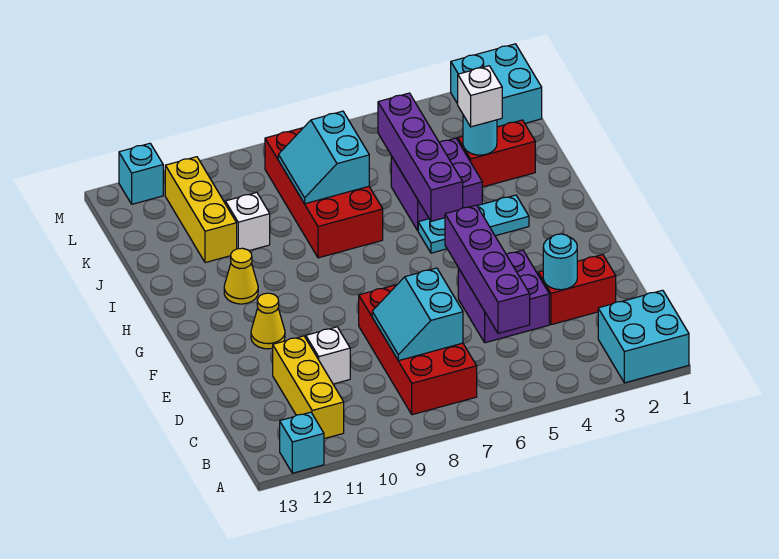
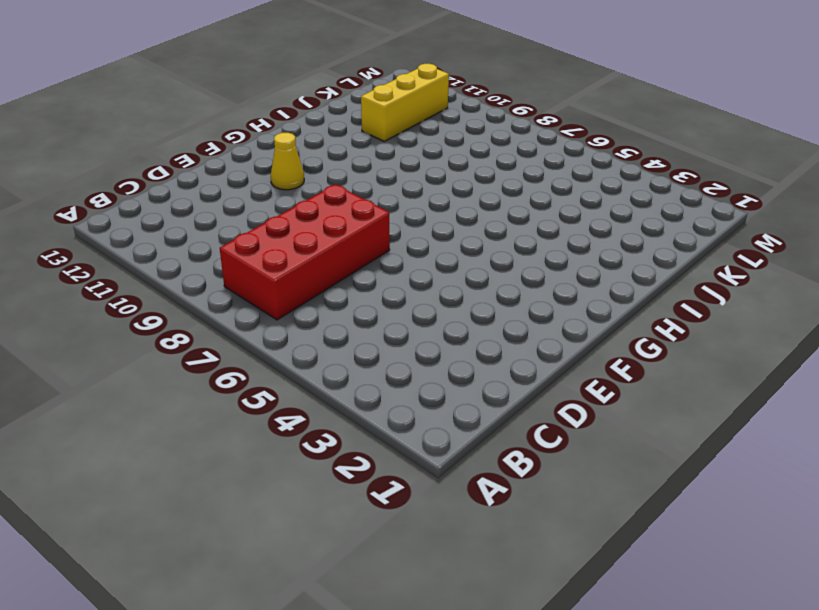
none -> cyan 2x2 brick [598,290,689,383]
none -> cyan 1x1 brick [280,412,324,473]
none -> yellow 1x3 brick [273,336,344,439]

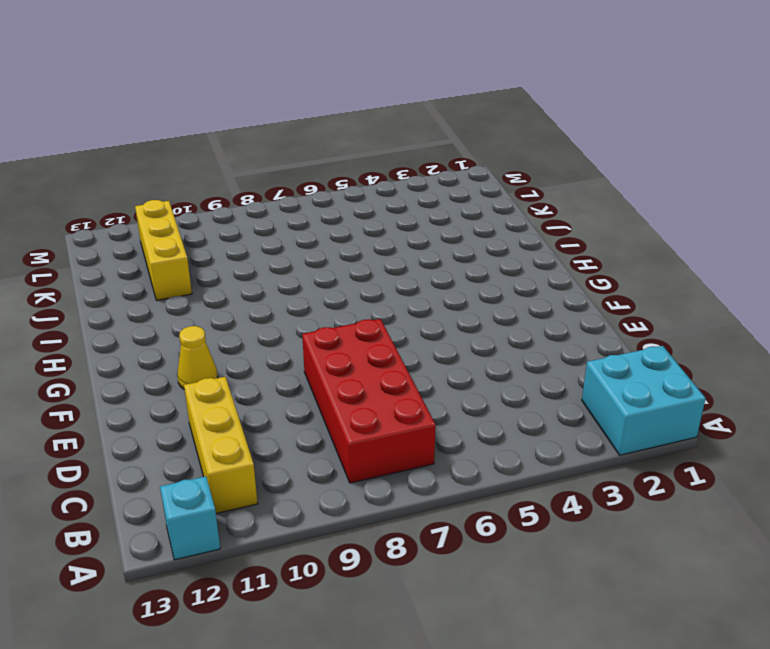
none -> red 1x2 brick [538,255,616,325]
none -> purple 2x2 brick [458,250,549,343]
none -> white 1x1 brick [306,327,350,384]

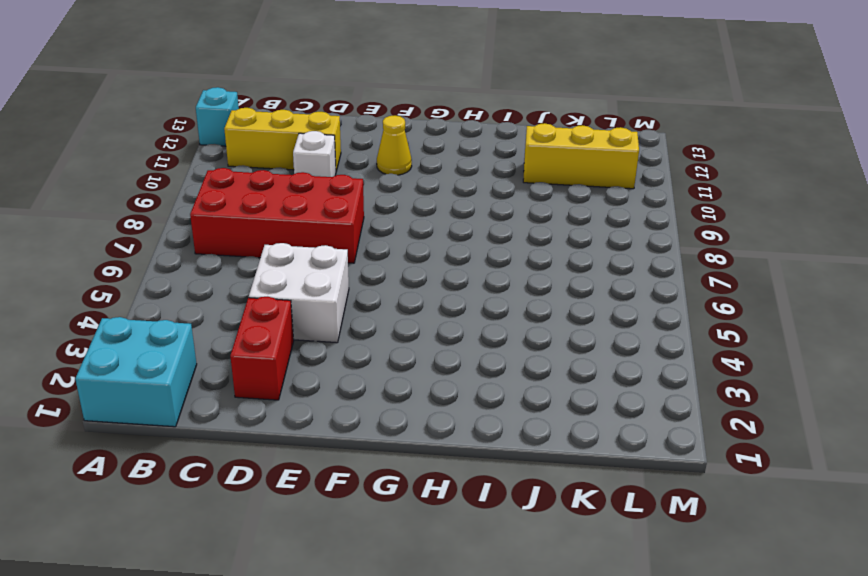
white 2x2 brick [249,243,349,343] -> purple 2x2 brick [458,250,549,343]
none -> cyan 1x3 plate [418,195,529,253]
none -> yellow 1x1 cone [224,248,258,304]
none -> purple 2x2 brick [391,138,482,230]

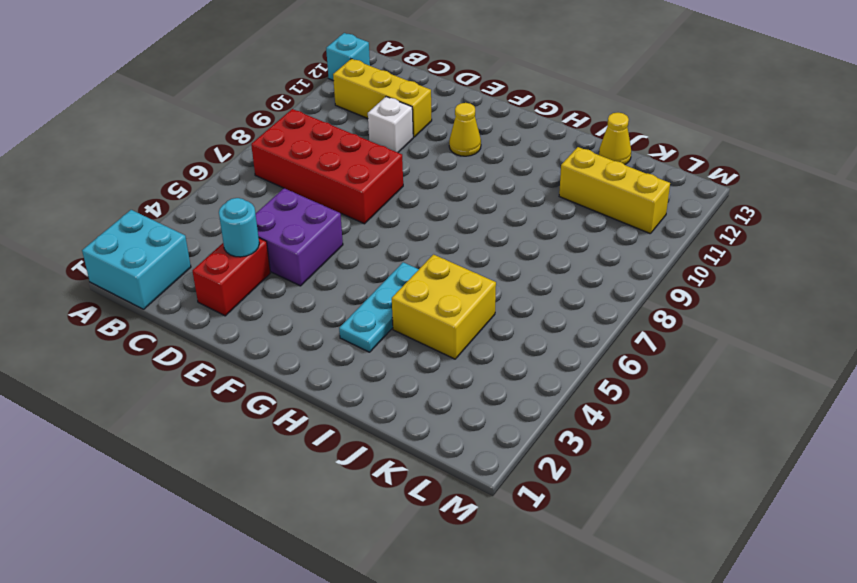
yellow 2x2 brick [392,255,496,359] -> purple 2x2 brick [391,138,482,230]
yellow 1x1 cone [599,113,631,164] -> yellow 1x1 cone moved to [224,248,258,304]
none -> red 2x4 brick [265,128,383,258]
none -> red 1x2 brick [458,120,535,187]
none -> white 1x1 brick [225,192,270,251]

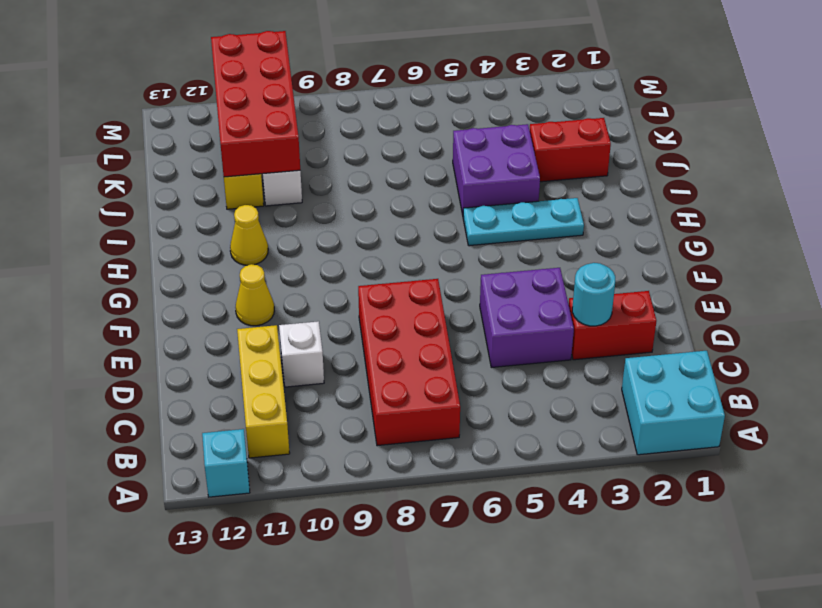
red 2x4 brick [211,31,300,177] -> red 2x4 brick moved to [265,128,383,258]
none -> cyan 2x2 brick [451,44,542,127]
none -> cyan 1x1 brick [119,143,163,204]
none -> purple 1x4 brick [445,205,530,333]

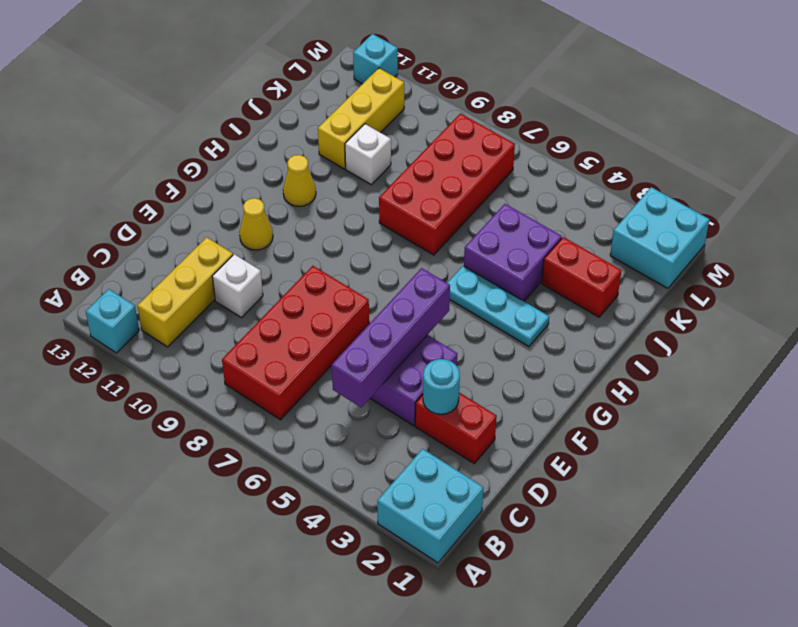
none -> cyan 2x2 slope [372,268,463,361]
none -> purple 1x4 brick [378,93,463,221]
none -> cyan 1x1 round brick [463,115,497,155]

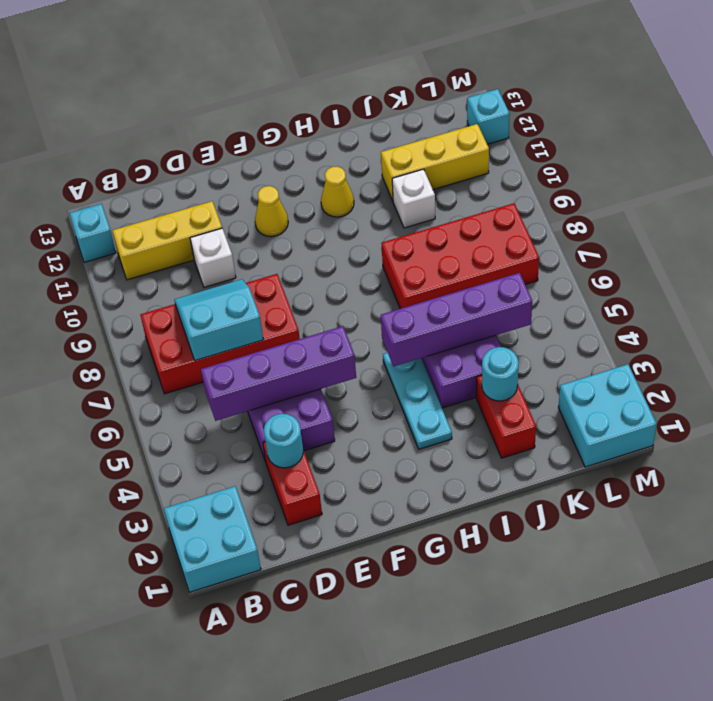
none -> cyan 2x2 slope [278,111,369,204]
none -> white 1x1 brick [458,66,502,127]

